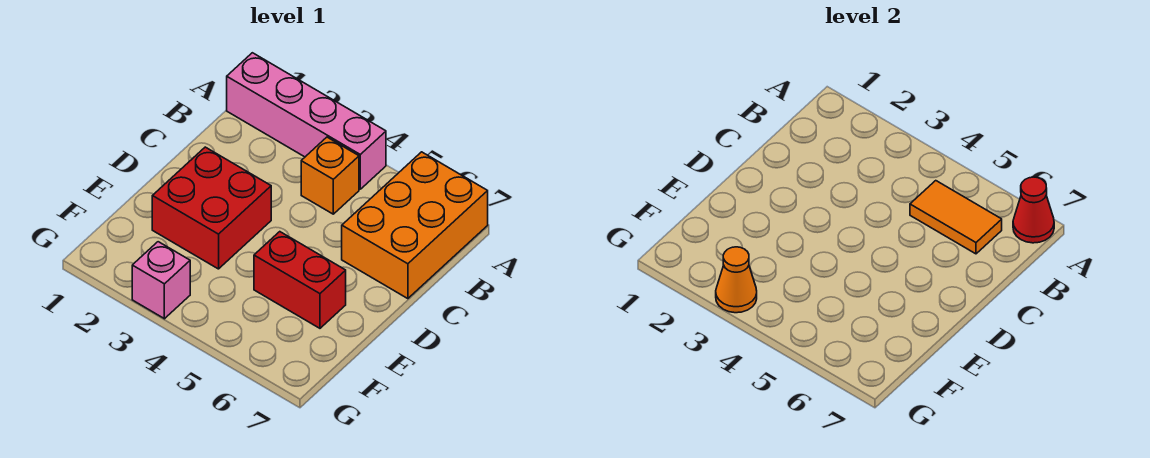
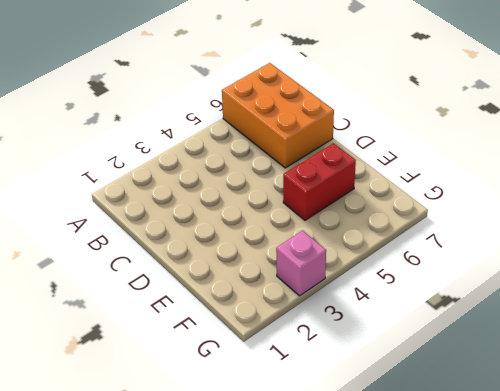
none -> pink 1x4 brick [227,53,386,189]
none -> orange 1x1 brick [301,137,359,214]

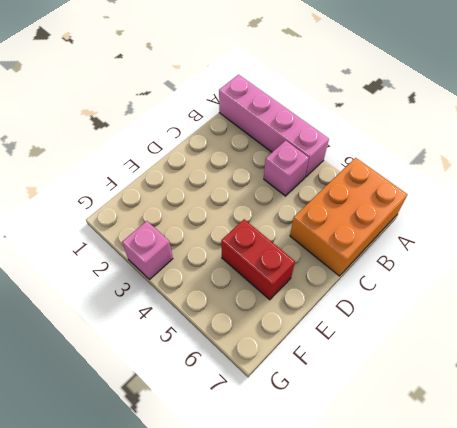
pink 1x1 brick [264,141,309,196] -> orange 1x1 brick [301,137,359,214]
none -> red 2x2 brick [152,147,271,269]
none -> red 1x1 cone [1013,177,1054,243]

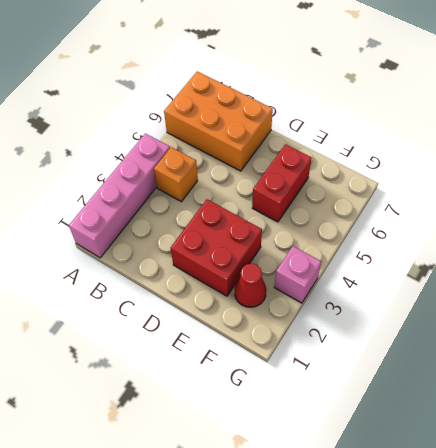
red 1x1 cone [235,263,266,307] -> red 1x1 cone moved to [1013,177,1054,243]
none -> orange 1x2 tile [910,181,1002,254]
none -> orange 1x1 cone [716,247,757,313]

